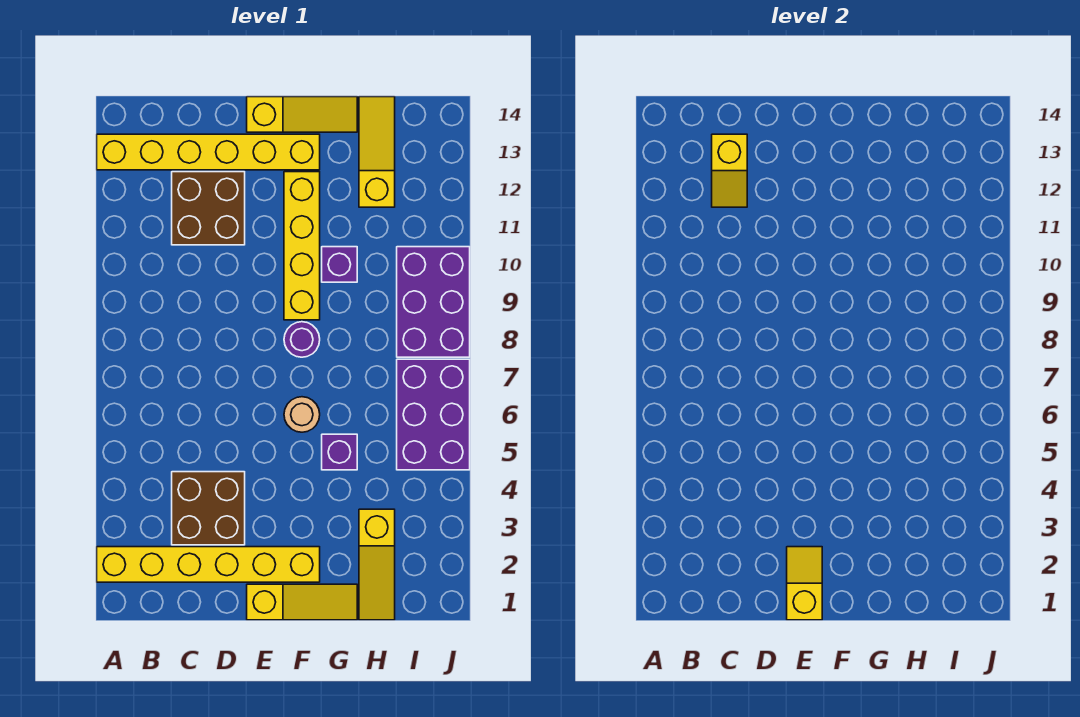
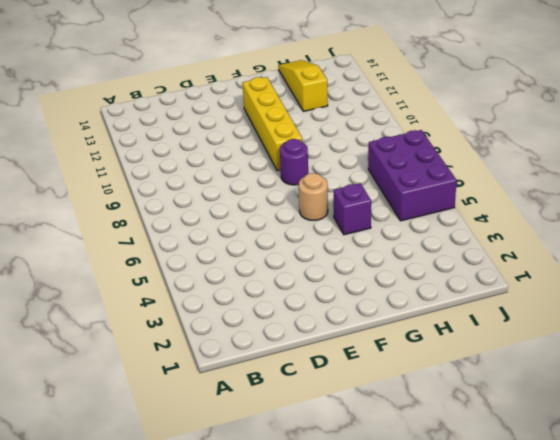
none -> yellow 1x6 brick [97,547,320,582]
none -> yellow 1x6 brick [97,134,320,170]
none -> brown 2x2 brick [172,472,245,545]

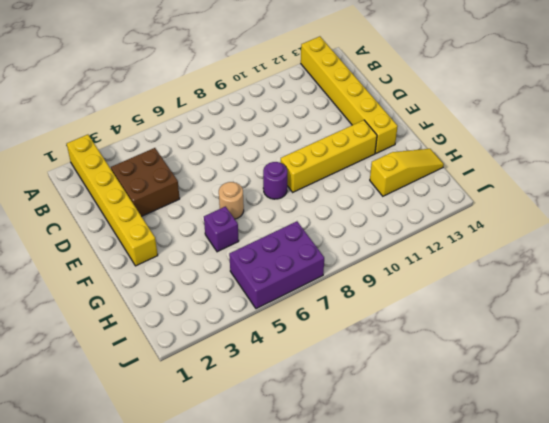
none -> brown 2x2 brick [172,172,245,245]
none -> yellow 1x3 slope [247,584,357,620]
none -> yellow 1x3 slope [247,97,357,132]

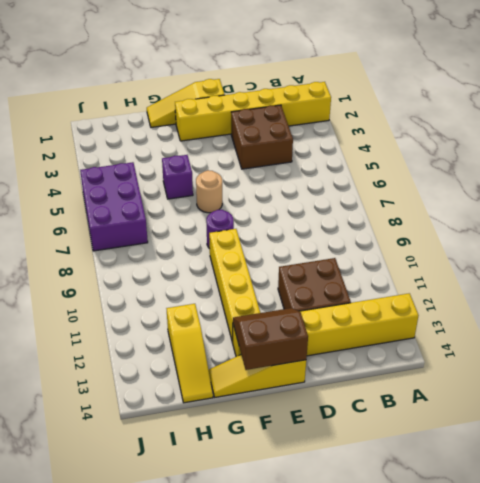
brown 2x2 slope [233,308,308,370] -> none
none -> purple 1x1 brick [322,247,357,282]
none -> yellow 1x3 slope [359,509,395,620]
none -> purple 2x3 brick [397,247,470,357]

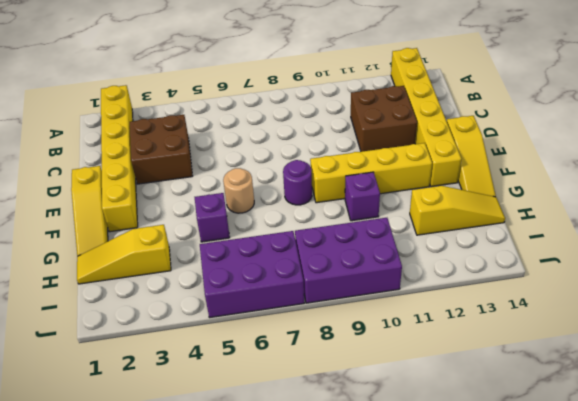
none -> yellow 1x2 slope [712,134,747,207]
none -> yellow 1x2 slope [787,547,822,620]

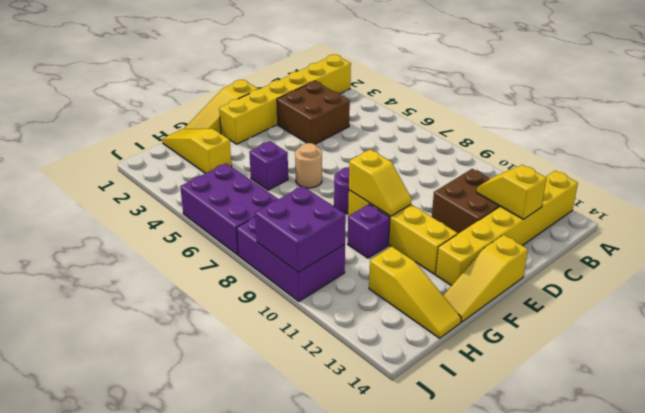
yellow 1x2 slope [349,150,412,216] -> yellow 1x2 slope moved to [787,547,822,620]
purple 2x2 brick [255,186,346,272] -> none

